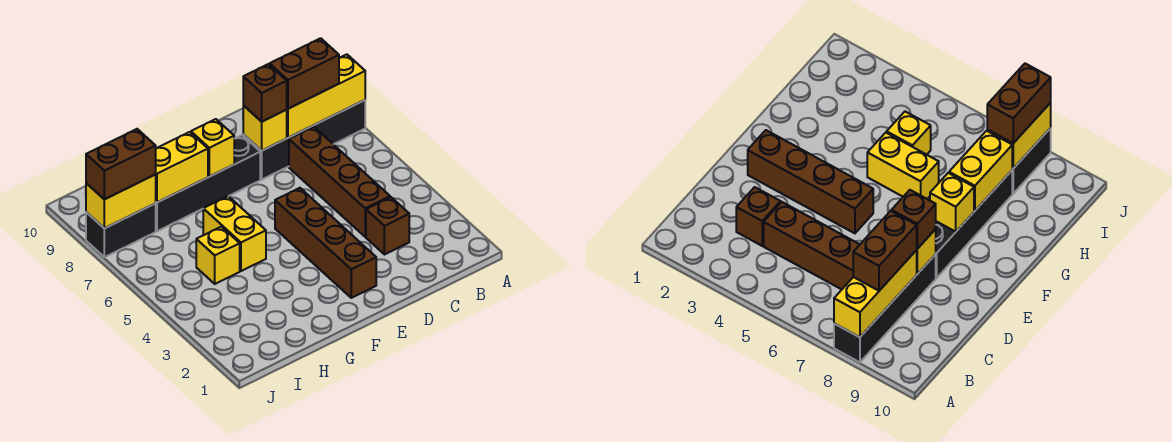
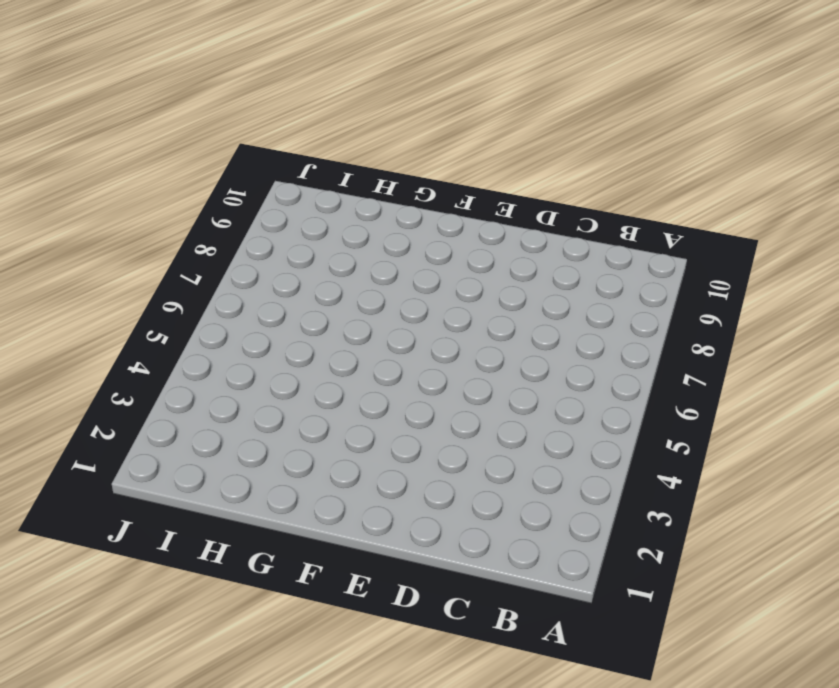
none -> black 1x4 brick [243,100,365,179]
none -> brown 1x1 brick [366,197,409,255]
none -> brown 1x4 brick [289,127,390,237]

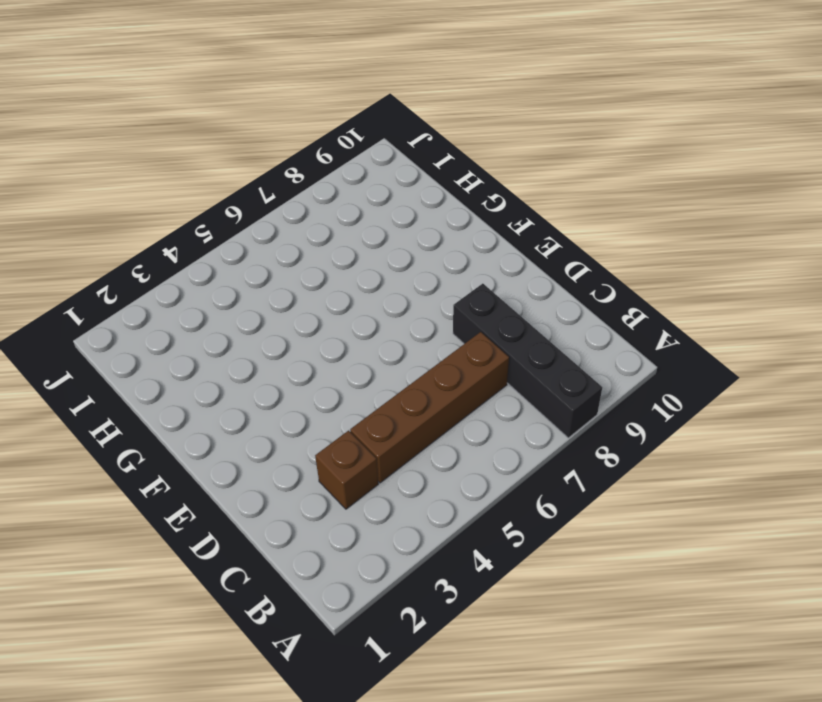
none -> brown 1x4 brick [275,188,376,298]
none -> black 1x4 brick [155,135,260,231]
none -> yellow 1x2 brick [203,196,266,271]

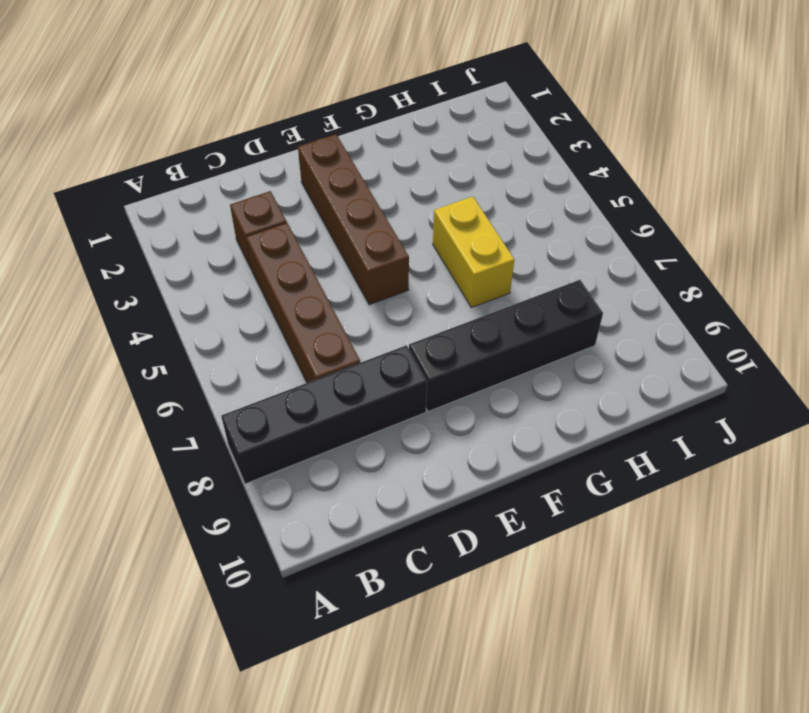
none -> yellow 1x1 brick [196,227,240,284]
none -> black 1x2 brick [86,204,156,257]
none -> yellow 1x3 brick [287,54,365,138]

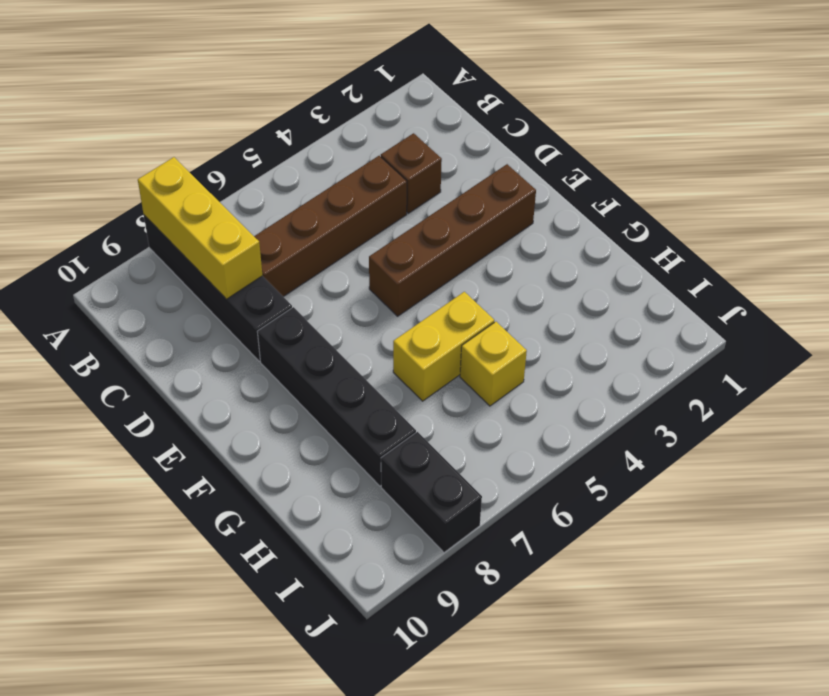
none -> yellow 1x1 brick [243,106,287,151]
none -> yellow 1x1 brick [191,119,234,177]
none -> yellow 1x2 brick [155,132,208,202]

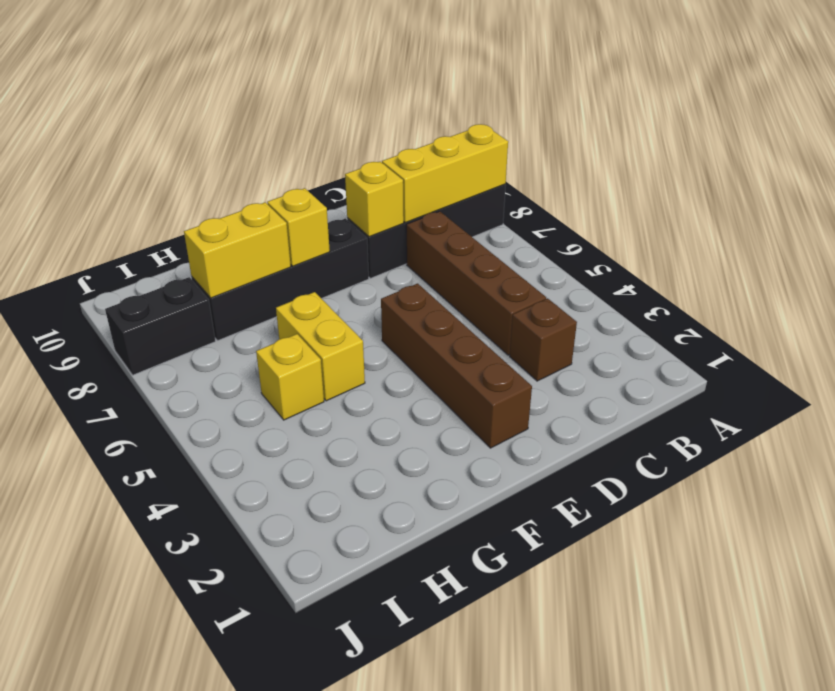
none -> yellow 1x2 brick [86,175,156,228]
none -> brown 1x2 brick [270,38,339,109]
none -> brown 1x1 brick [243,64,287,122]

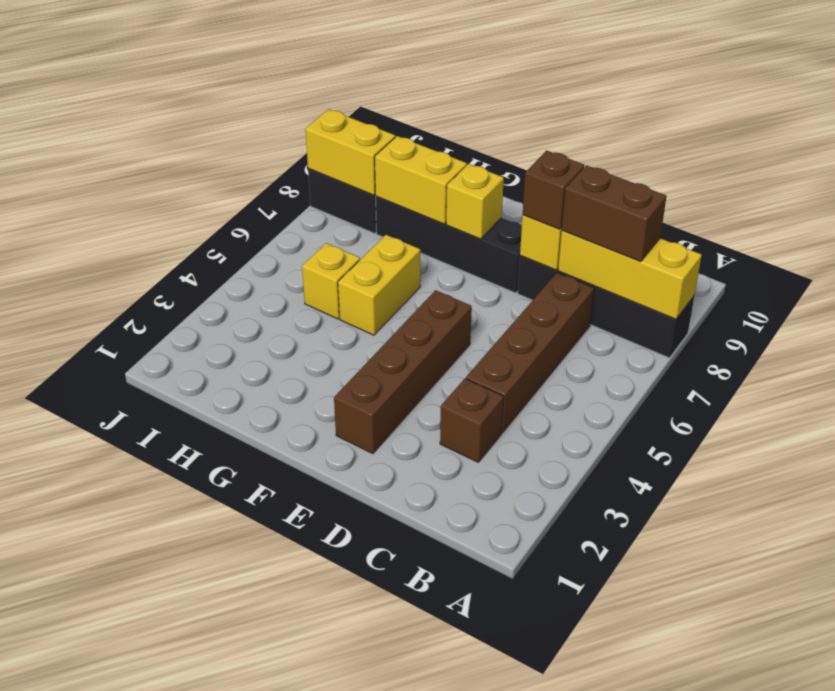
none -> brown 1x2 brick [86,129,156,199]

